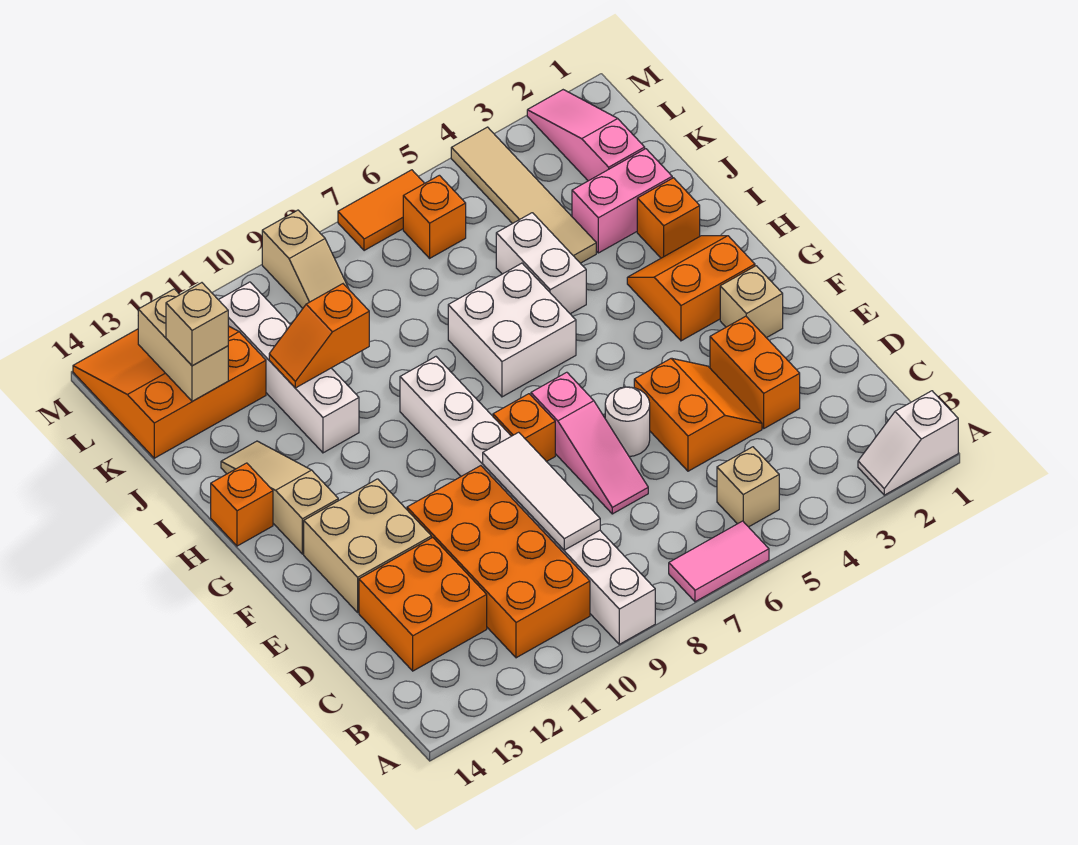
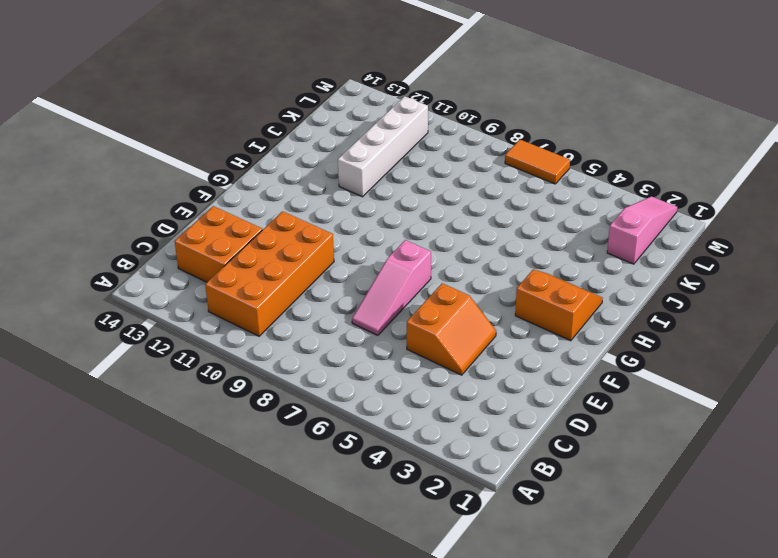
none -> white 1x2 slope [858,391,958,495]
none -> pink 1x2 tile [669,521,769,602]
none -> white 1x8 brick [400,357,655,644]
none -> tan 1x1 brick [717,447,779,527]

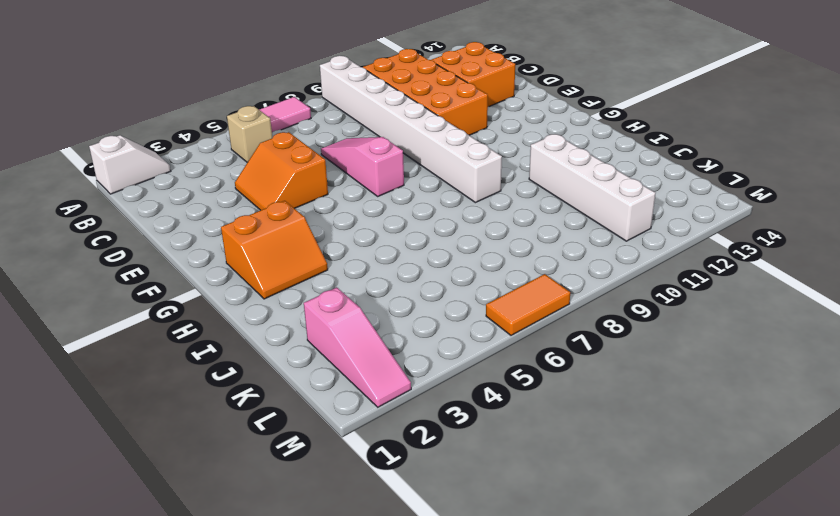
none -> orange 1x2 brick [710,316,800,428]
none -> white 1x1 round brick [605,387,650,456]
none -> tan 2x2 brick [304,479,431,612]
none -> tan 1x1 brick [720,266,783,338]

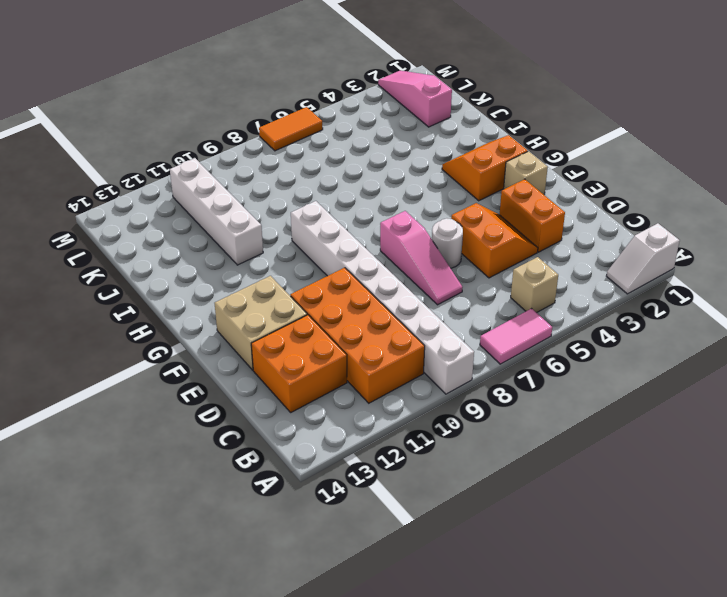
none -> orange 1x1 brick [493,394,555,462]
none -> tan 1x3 slope [221,441,338,554]
none -> white 2x2 brick [448,263,576,397]
none -> orange 1x1 brick [211,463,273,546]

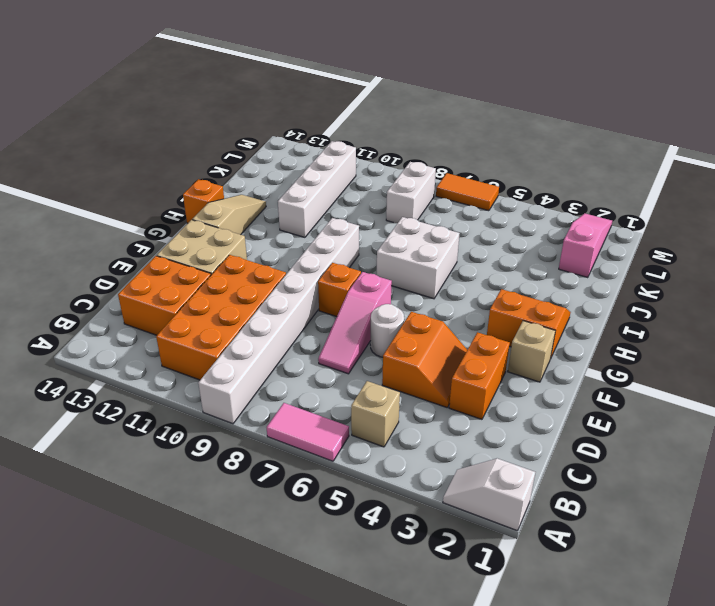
white 1x2 brick [386,162,436,223] -> white 1x2 brick moved to [496,213,586,314]
none -> orange 1x1 brick [637,178,700,258]
none -> pink 1x2 brick [572,149,672,253]
none -> tan 1x4 tile [451,127,596,263]
none -> orange 3x3 slope [73,326,266,458]

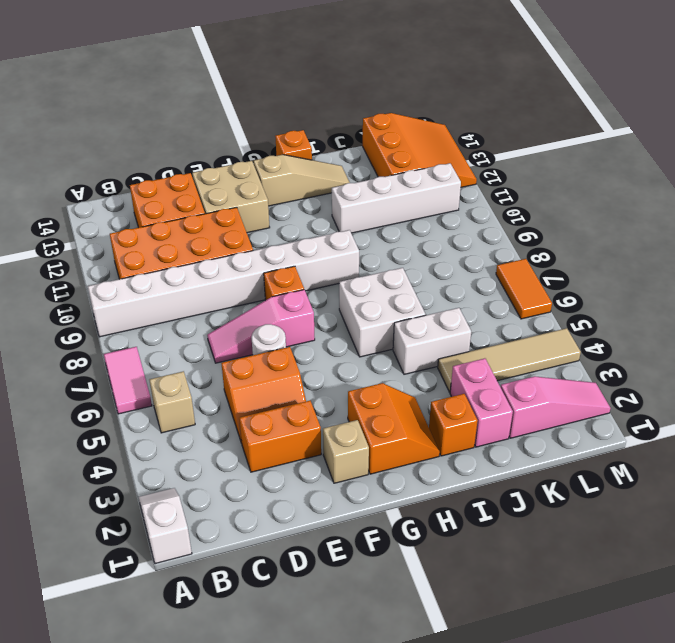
none -> orange 1x1 brick [403,175,466,258]
none -> tan 1x2 slope [262,210,349,308]
none -> white 1x3 tile [483,432,600,550]
none -> orange 1x2 slope [269,284,369,388]

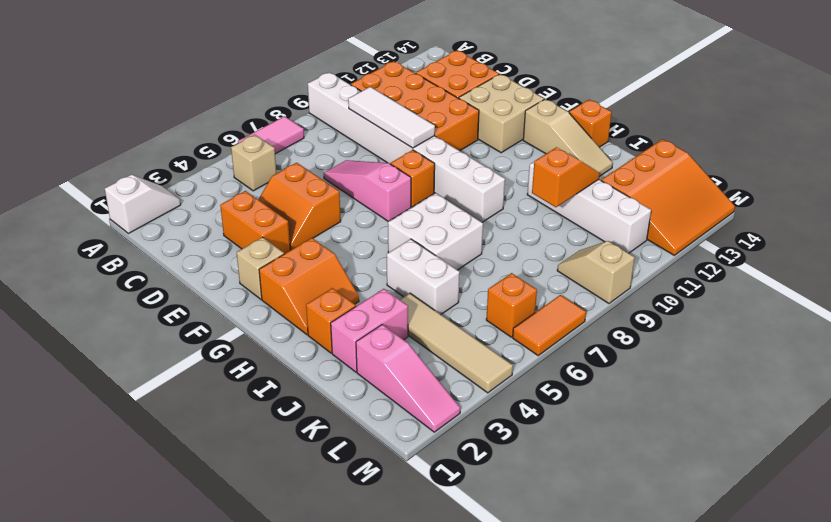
none -> white 1x1 round brick [605,387,650,456]
none -> tan 1x2 brick [138,289,228,401]
none -> tan 1x1 brick [166,283,228,366]

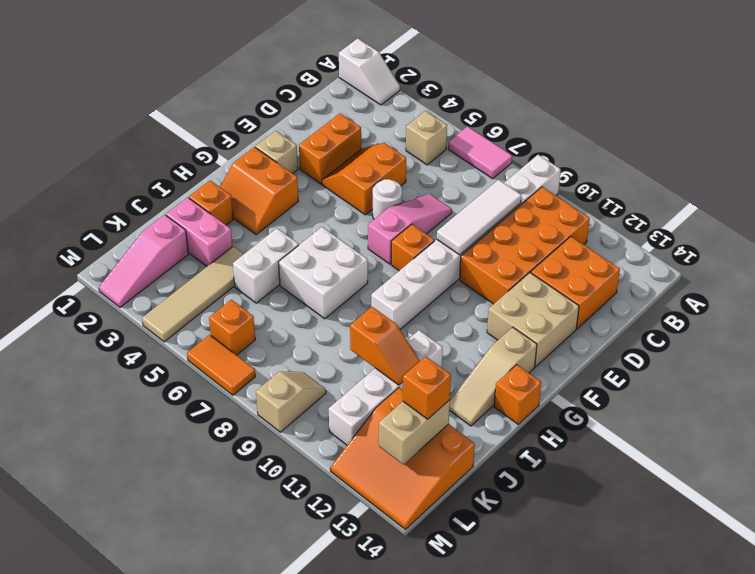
orange 1x1 brick [403,356,451,419] -> tan 1x1 brick [166,283,228,366]

